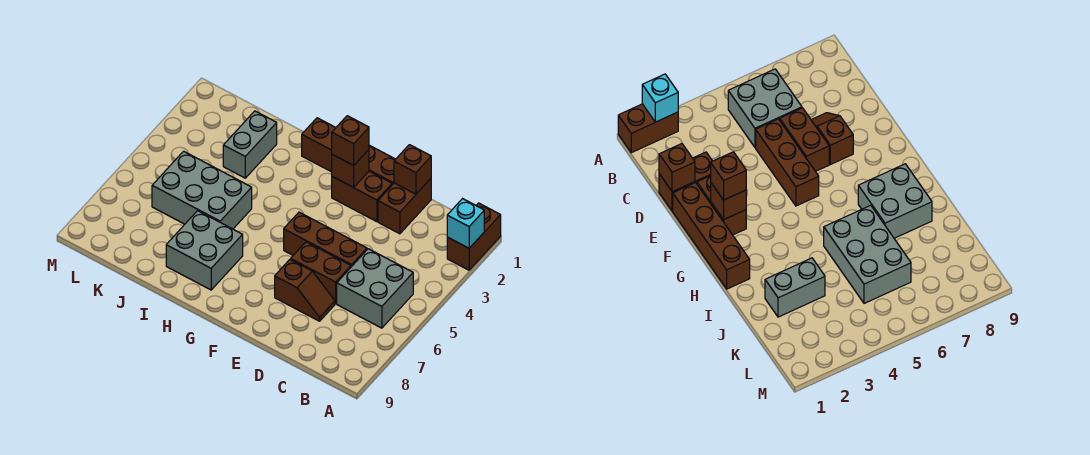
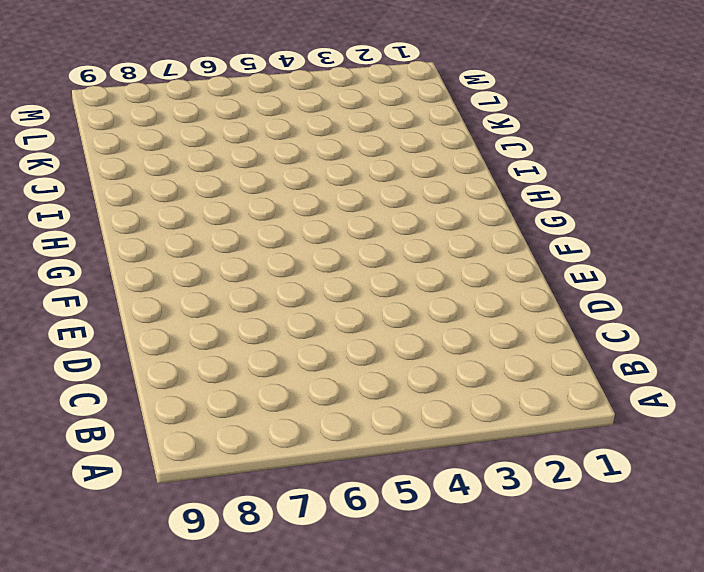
none -> brown 1x2 brick [447,203,501,270]
none -> grey 2x2 brick [337,249,413,328]
none -> brown 1x2 brick [378,179,431,234]

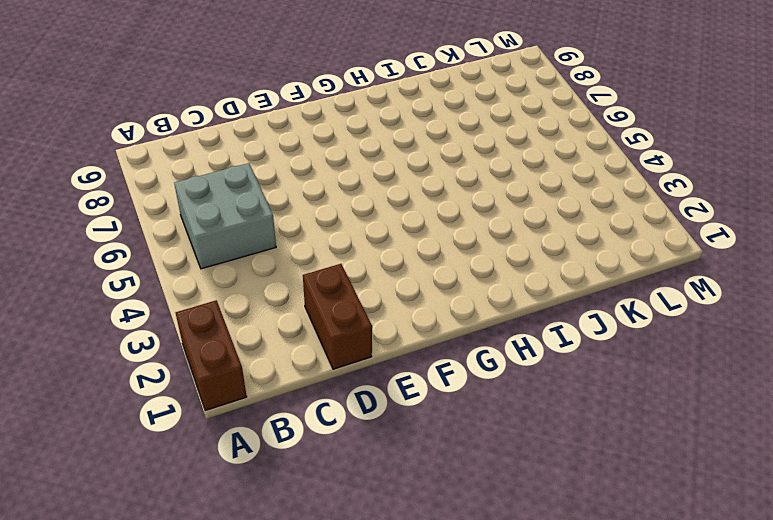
none -> brown 1x3 brick [284,212,367,267]
none -> brown 1x2 brick [291,242,351,304]
none -> brown 1x2 slope [275,259,335,321]

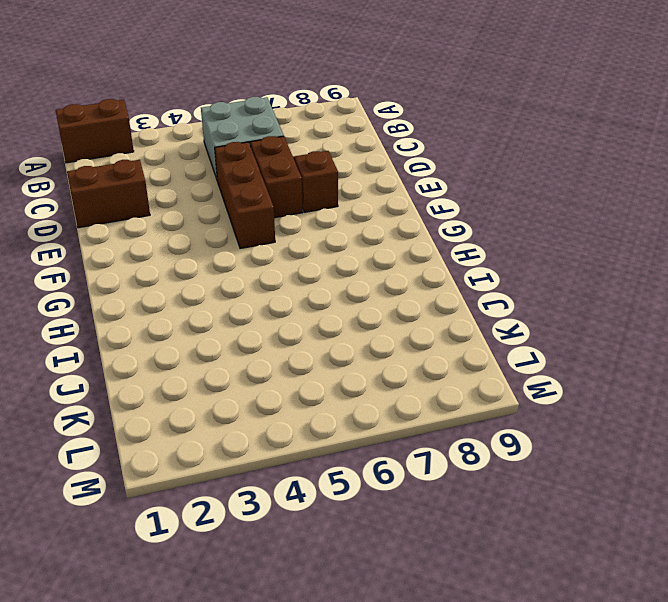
none -> brown 1x4 brick [302,118,395,185]
none -> brown 1x2 brick [332,171,392,222]
none -> grey 2x2 brick [166,211,243,290]

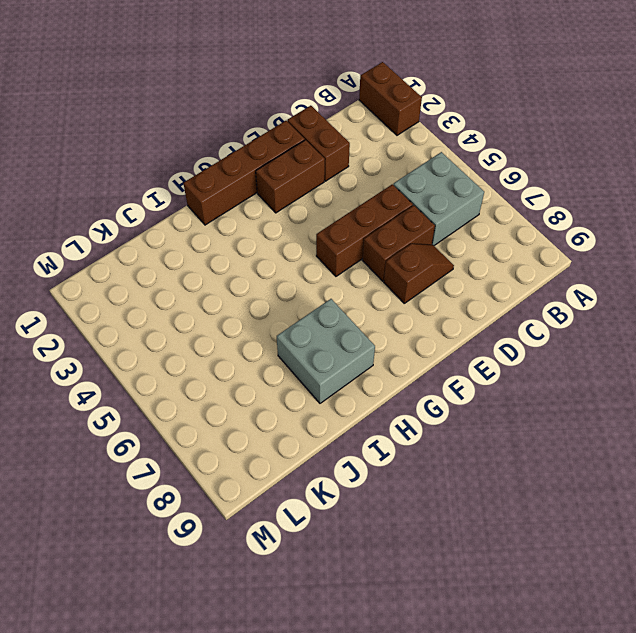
none -> grey 2x3 brick [152,151,252,229]
none -> grey 1x2 brick [223,111,277,178]
none -> cyan 1x1 brick [447,199,484,248]

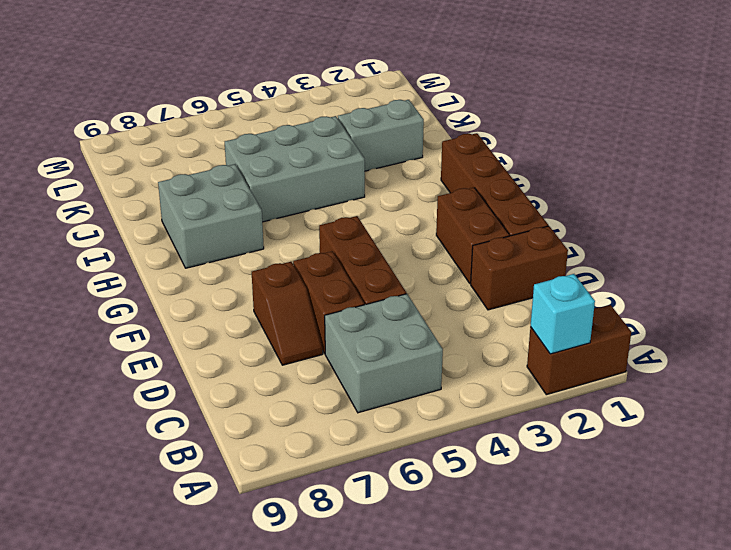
grey 2x3 brick [225,116,365,222] -> grey 2x3 brick turned to [152,151,252,229]
none -> brown 1x1 brick [394,145,431,194]
none -> brown 1x1 brick [332,150,369,187]
none -> brown 1x1 brick [332,116,369,165]

